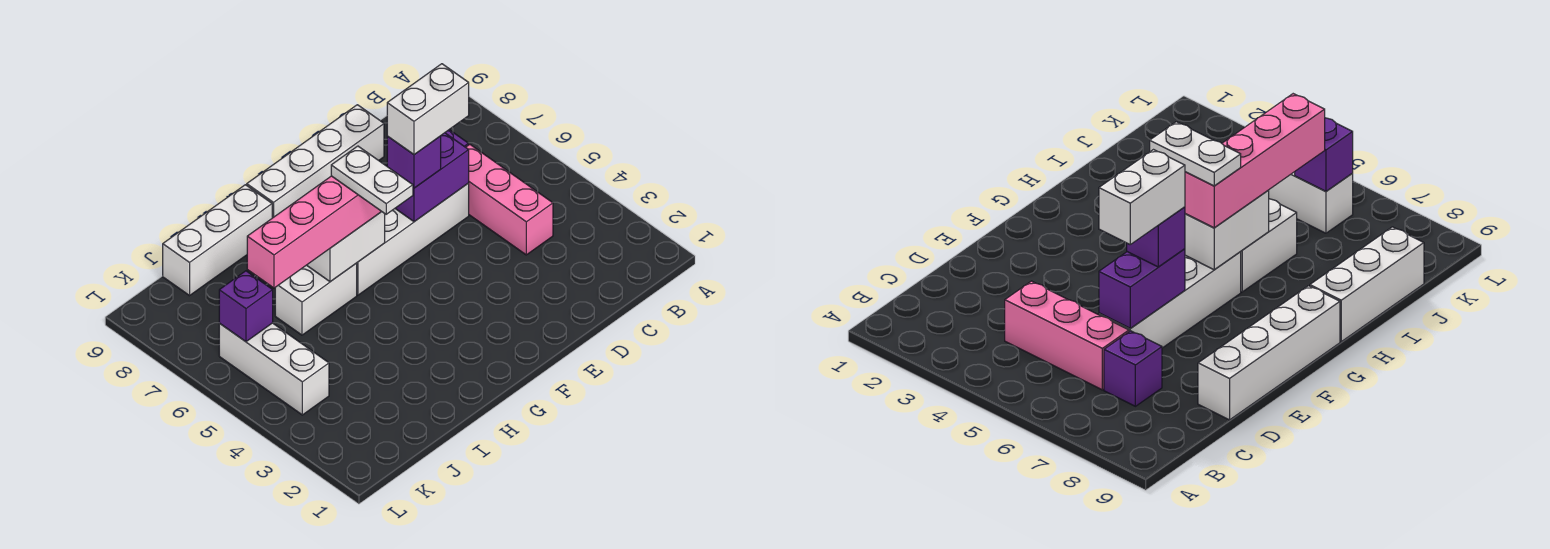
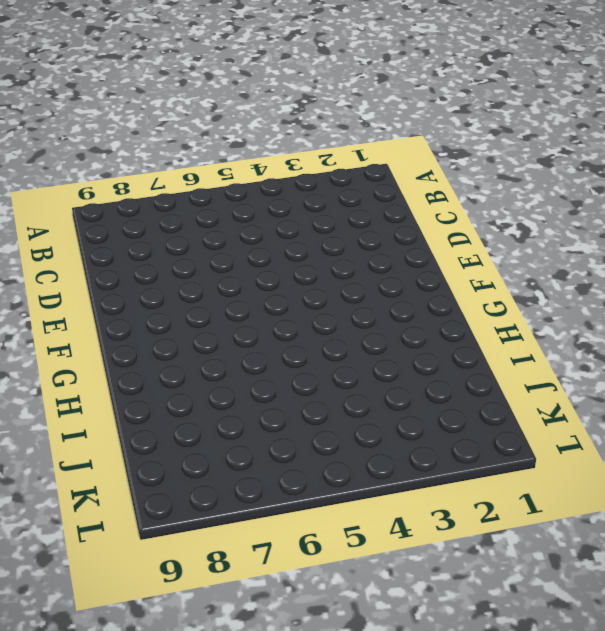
none -> pink 1x3 brick [466,144,553,255]
none -> purple 1x1 brick [1104,331,1162,406]
none -> white 1x4 brick [357,183,469,295]

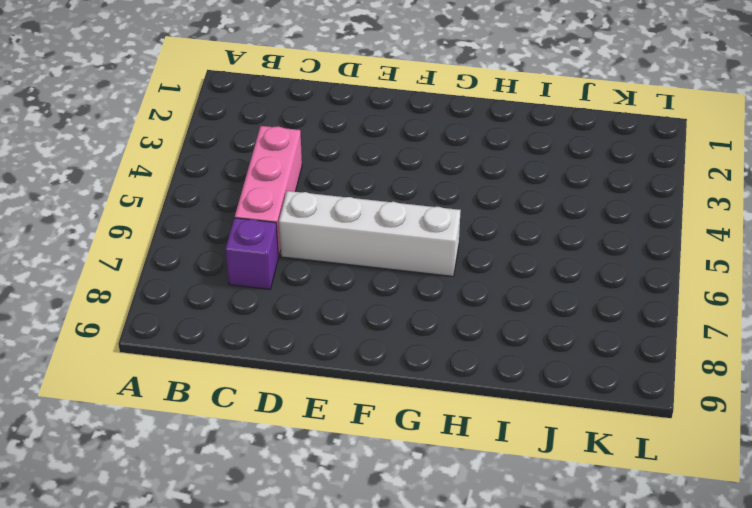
none -> white 1x4 brick [247,105,384,218]
none -> white 1x2 brick [275,263,357,335]
none -> white 1x3 brick [163,185,272,296]

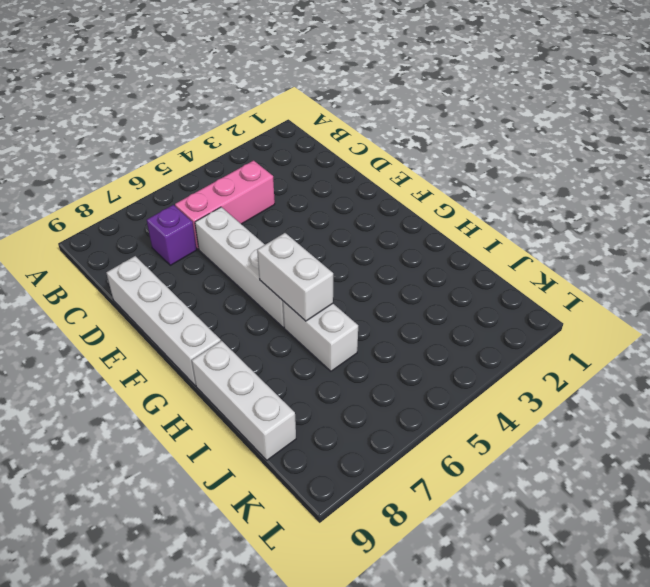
none -> white 1x3 brick [219,323,329,415]
none -> purple 1x2 brick [395,133,469,222]
none -> purple 1x1 brick [219,271,273,342]

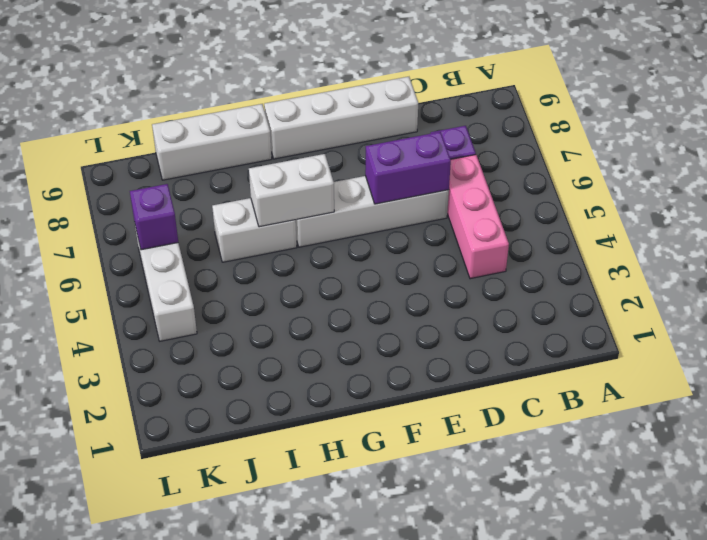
none -> purple 1x1 brick [387,136,441,188]
none -> pink 1x4 brick [247,176,382,288]
none -> white 1x2 brick [387,64,469,155]

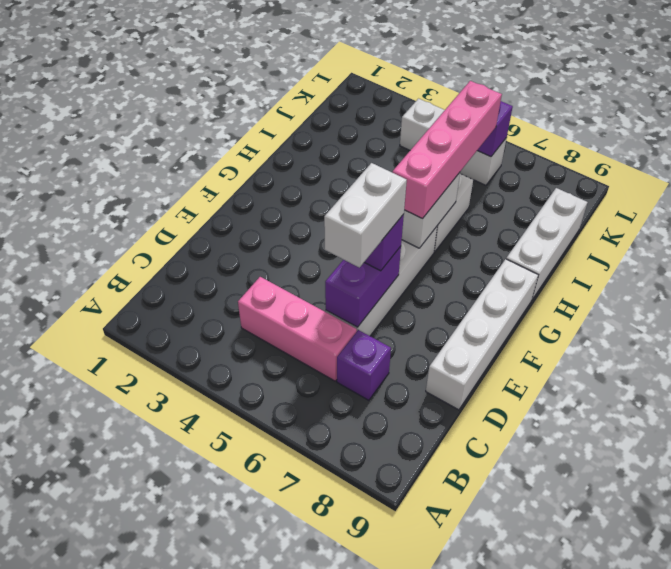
none -> white 1x2 plate [331,146,413,214]

